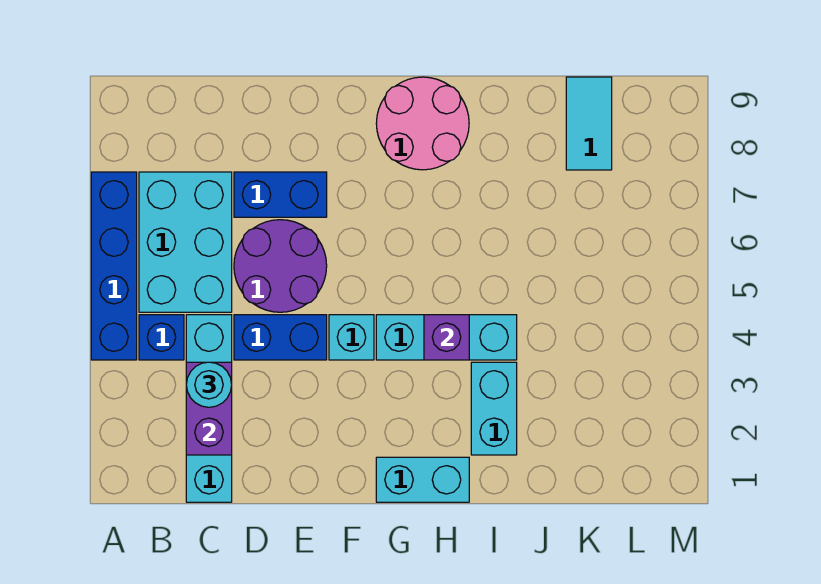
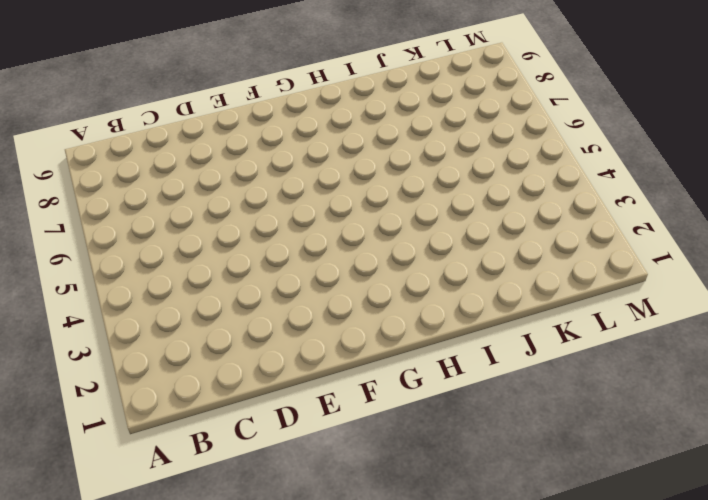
none -> blue 1x4 brick [91,172,137,360]
none -> blue 1x1 brick [139,315,184,360]
none -> cyan 2x3 brick [139,172,232,312]

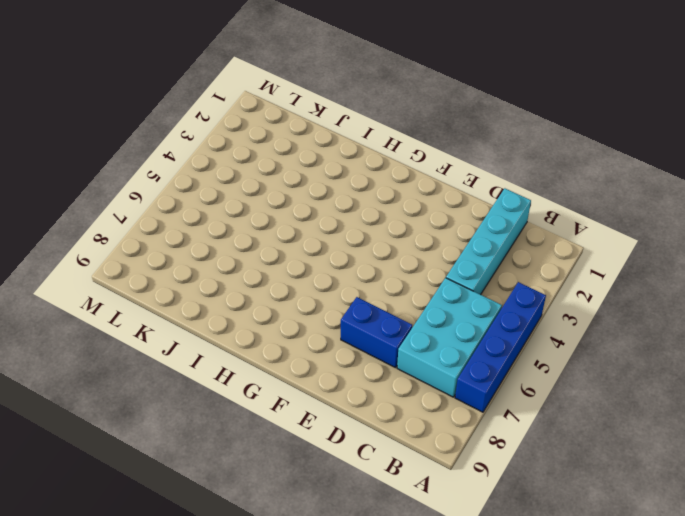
none -> blue 1x1 brick [139,315,184,360]
none -> blue 1x2 brick [234,315,327,360]
none -> purple 2x2 round brick [234,220,327,312]

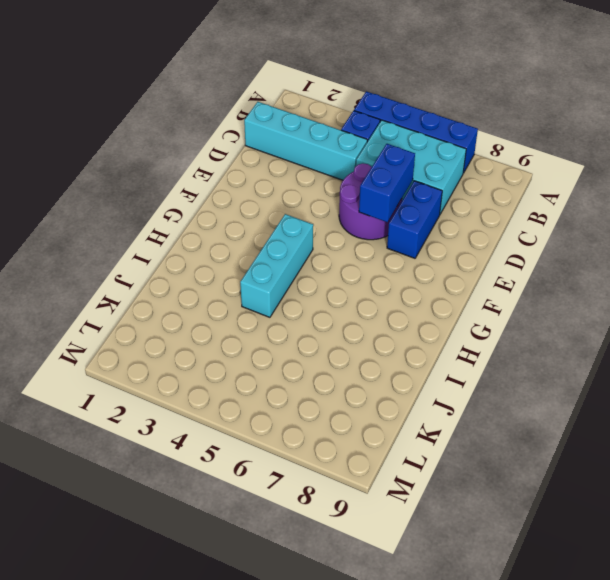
blue 1x2 brick [359,144,415,222] -> blue 1x2 brick moved to [234,315,327,360]
none -> cyan 1x1 brick [329,315,374,360]
none -> cyan 1x2 brick [376,457,469,502]
none -> pink 2x2 round brick [376,77,469,170]

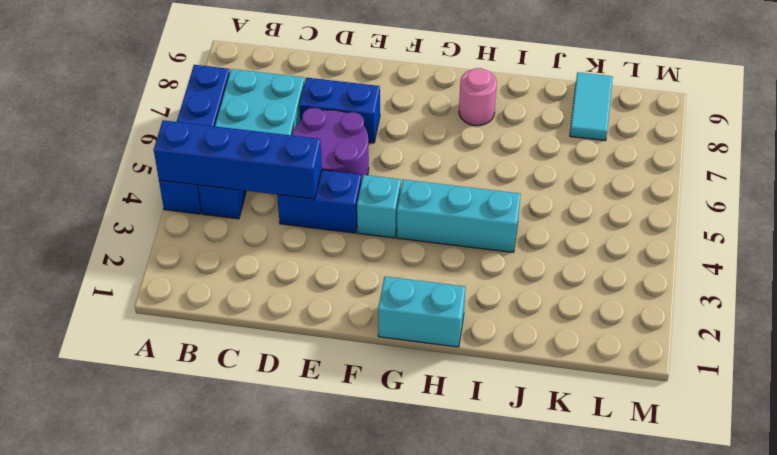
blue 1x4 brick [154,120,322,199] -> none
pink 1x1 round brick [459,68,497,125] -> pink 2x2 round brick [376,77,469,170]
none -> cyan 1x4 brick [186,315,232,502]
none -> cyan 1x2 brick [471,362,517,455]
none -> purple 1x2 brick [186,362,232,455]

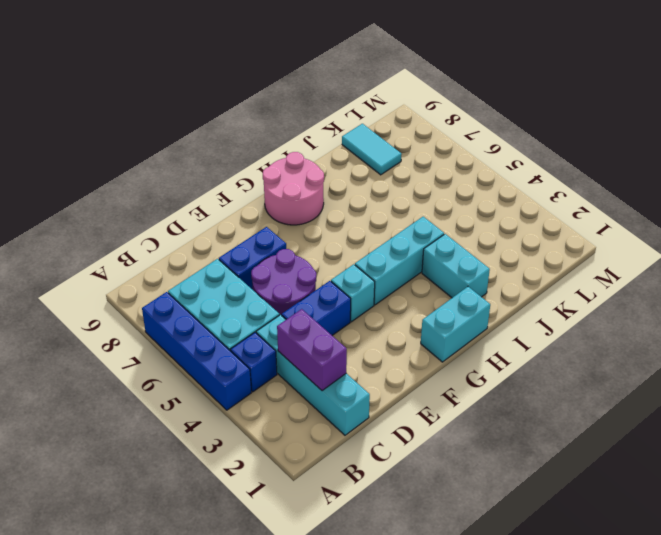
none -> purple 1x1 brick [424,315,469,360]
none -> cyan 1x1 round brick [186,362,232,407]

